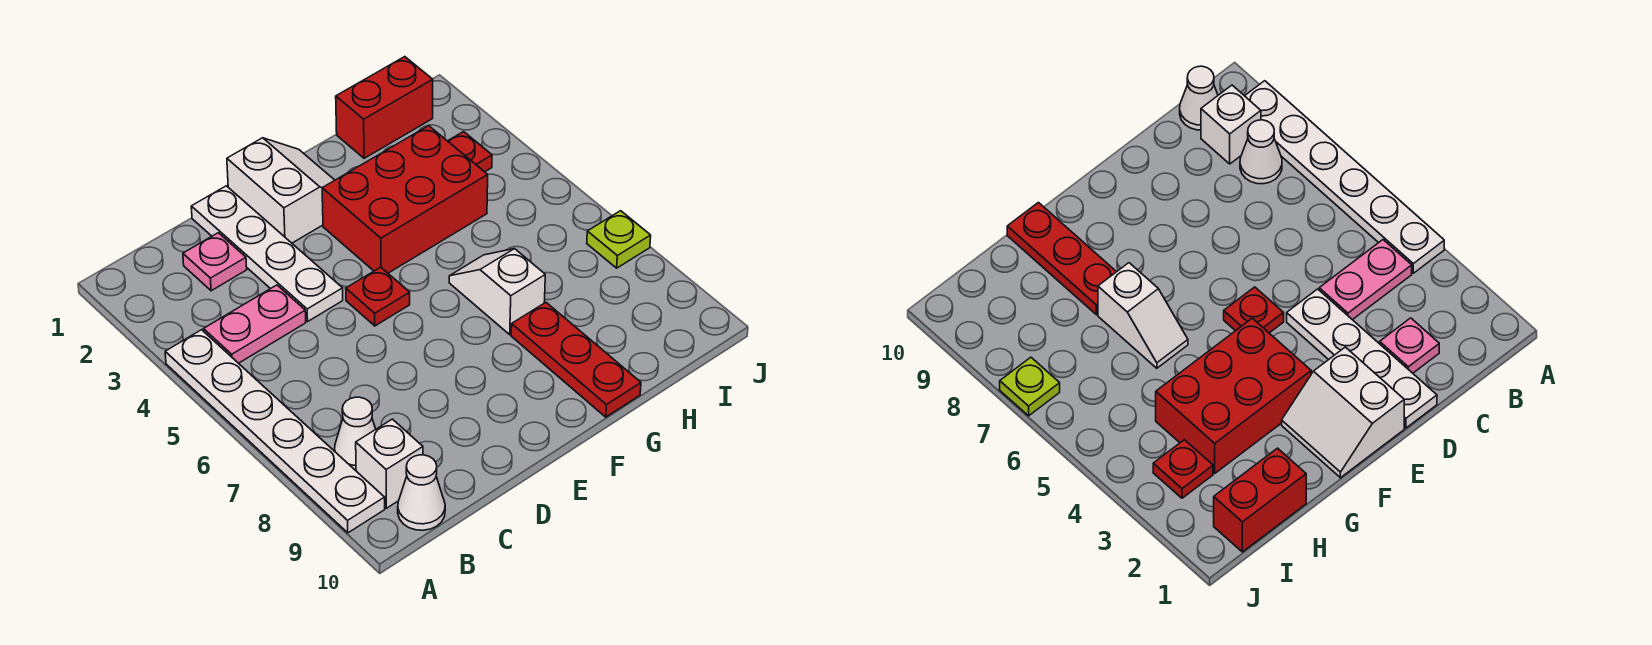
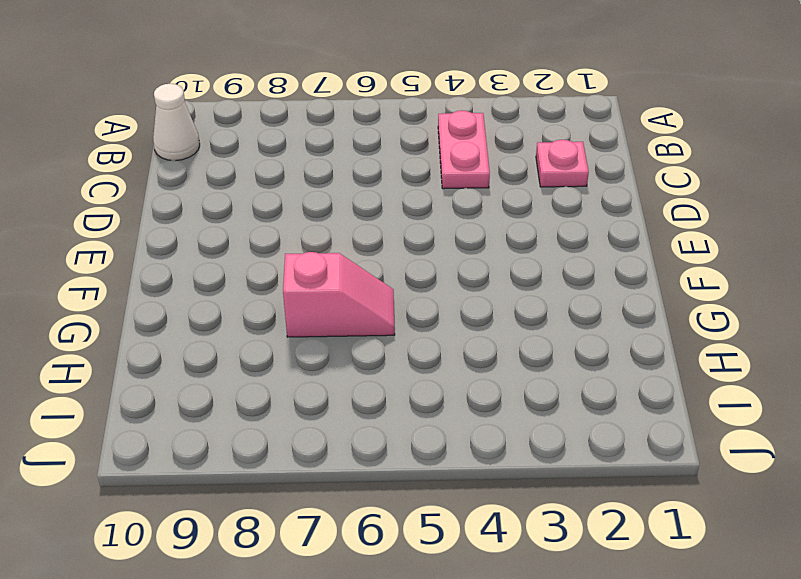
pink 1x2 slope [283,252,395,337] -> white 1x2 slope [449,249,545,335]
none -> white 1x6 plate [165,330,385,533]
none -> white 1x1 cone [335,397,376,471]
none -> white 1x1 brick [356,419,423,508]

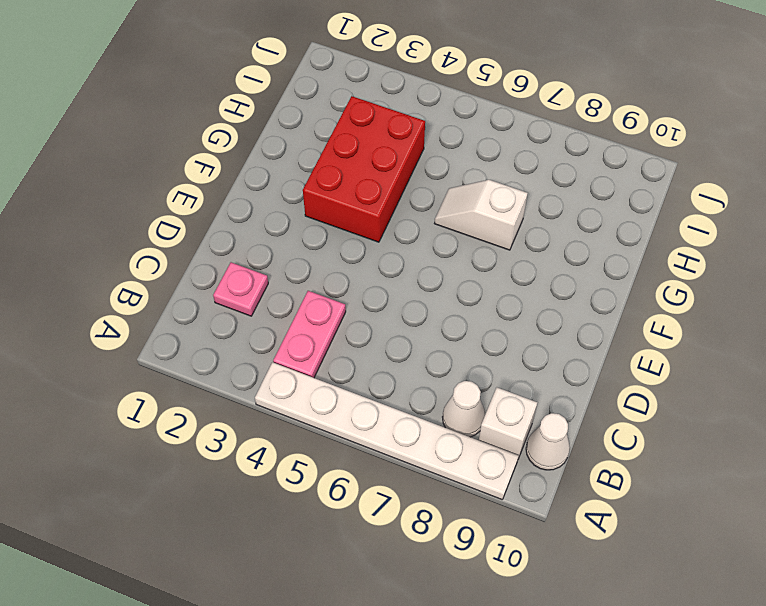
none -> white 1x4 plate [191,186,343,321]
none -> white 2x2 slope [227,138,335,243]
none -> red 1x1 plate [346,267,410,326]

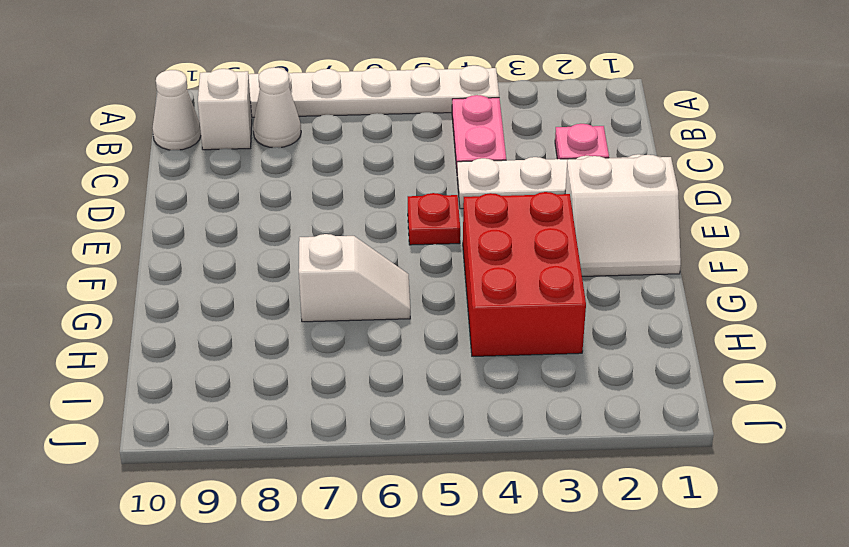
none -> red 1x3 plate [511,303,641,417]
none -> red 1x2 brick [336,57,433,158]
none -> red 1x1 plate [448,132,492,172]

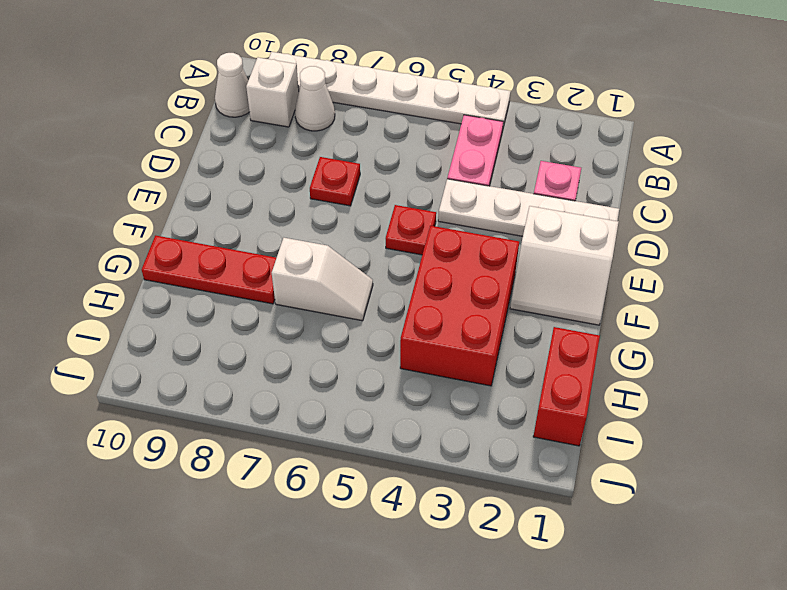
red 1x1 plate [310,157,360,206] -> red 1x1 plate moved to [448,132,492,172]
none -> lime 1x1 plate [587,211,651,268]

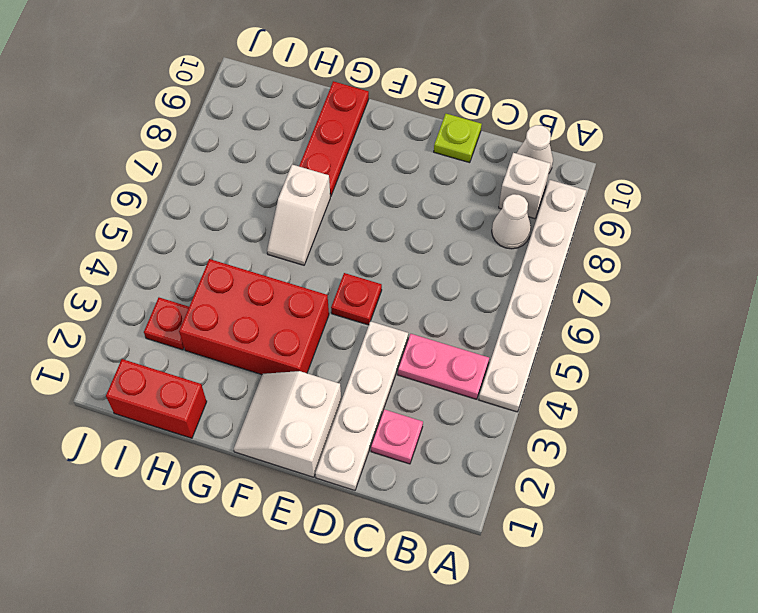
lime 1x1 plate [434,114,482,163] -> lime 1x1 plate moved to [587,211,651,268]

